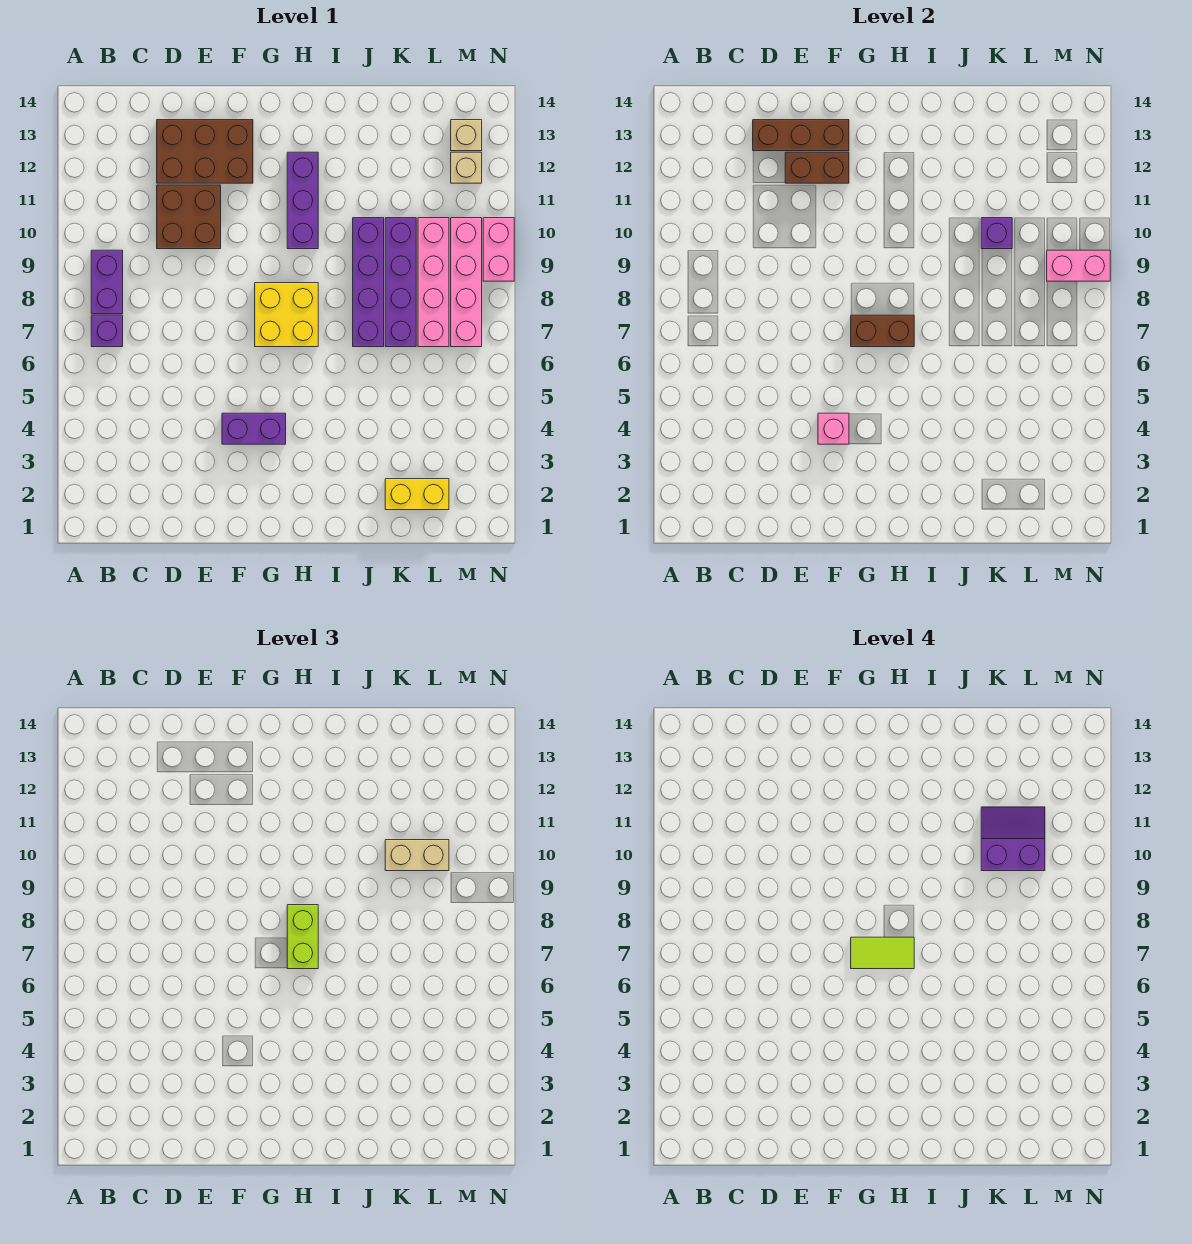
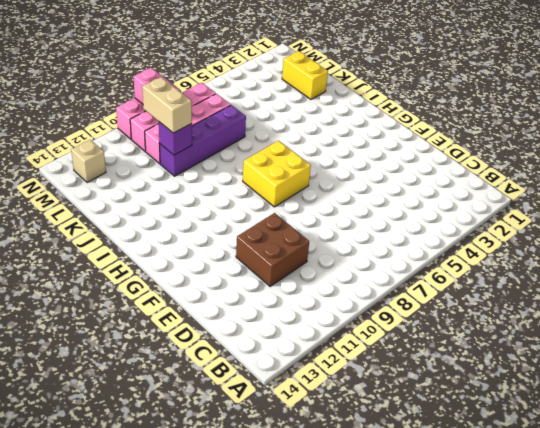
none -> purple 1x1 brick [91,315,123,347]
none -> purple 1x2 brick [91,250,123,314]
none -> brown 2x3 brick [157,120,253,183]

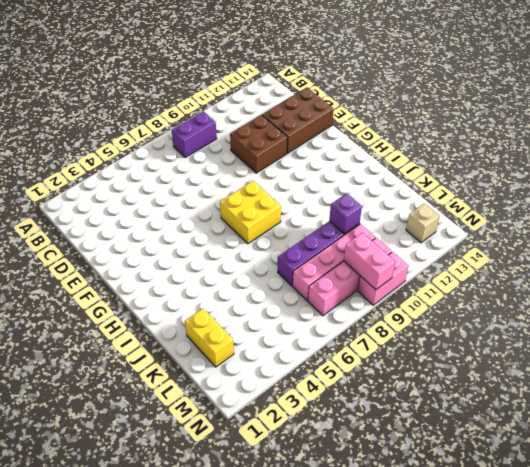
brown 2x3 brick [262,88,334,153] -> brown 2x3 brick turned to [157,120,253,183]
none -> purple 1x1 brick [91,315,123,347]
none -> purple 1x2 brick [222,413,286,444]
none -> purple 1x3 brick [287,152,318,249]

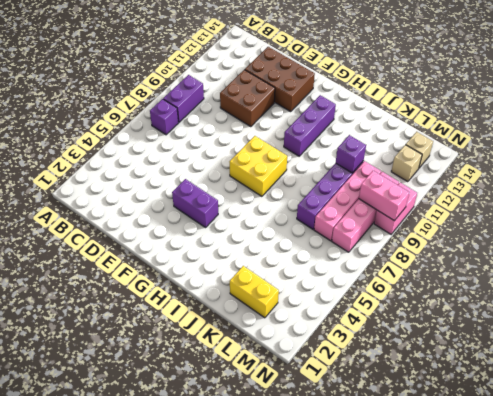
none -> purple 1x4 brick [353,218,384,347]
none -> brown 1x3 brick [753,120,849,151]
none -> brown 1x2 brick [785,152,849,183]

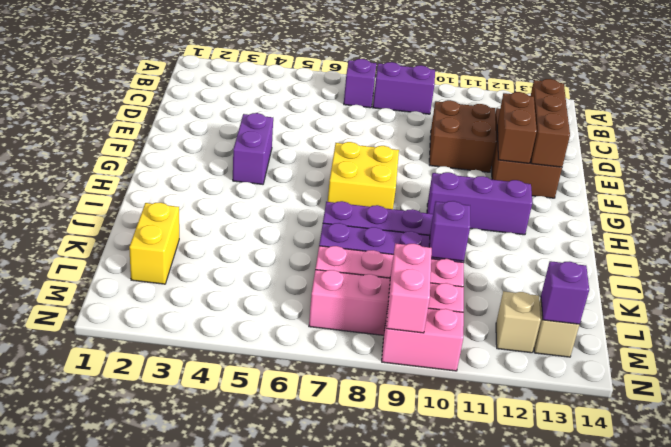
purple 1x1 brick [541,261,589,324] -> none
none -> pink 1x1 brick [818,413,849,444]
none -> brown 1x2 brick [851,315,914,347]
none -> lime 1x2 brick [287,905,318,969]

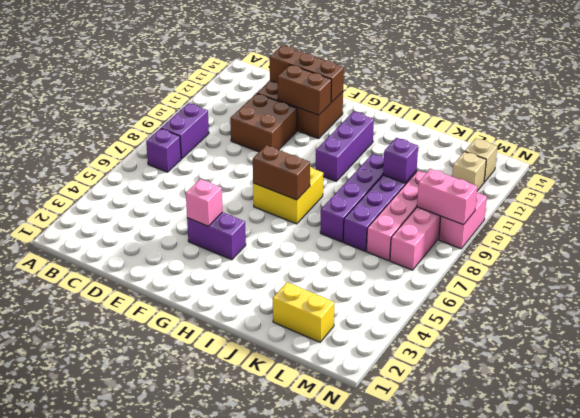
none -> lime 1x2 brick [287,905,318,969]
none -> tan 1x2 brick [385,840,449,871]
none -> lime 1x2 tile [851,937,914,969]

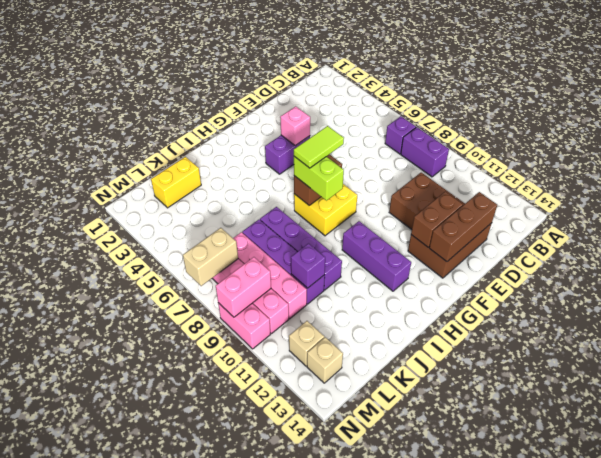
tan 1x2 brick [183,228,238,286] -> tan 1x2 brick moved to [385,840,449,871]
none -> purple 2x2 slope [981,807,1045,871]

